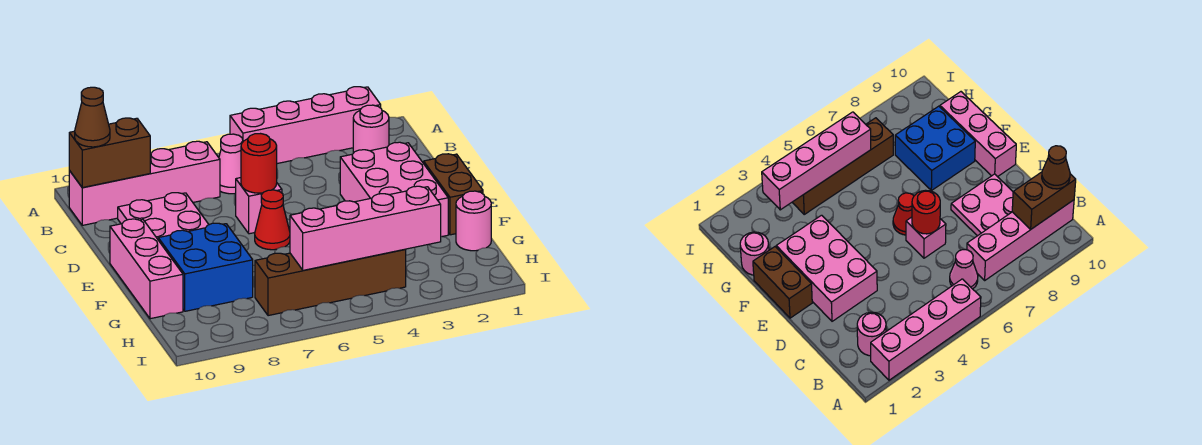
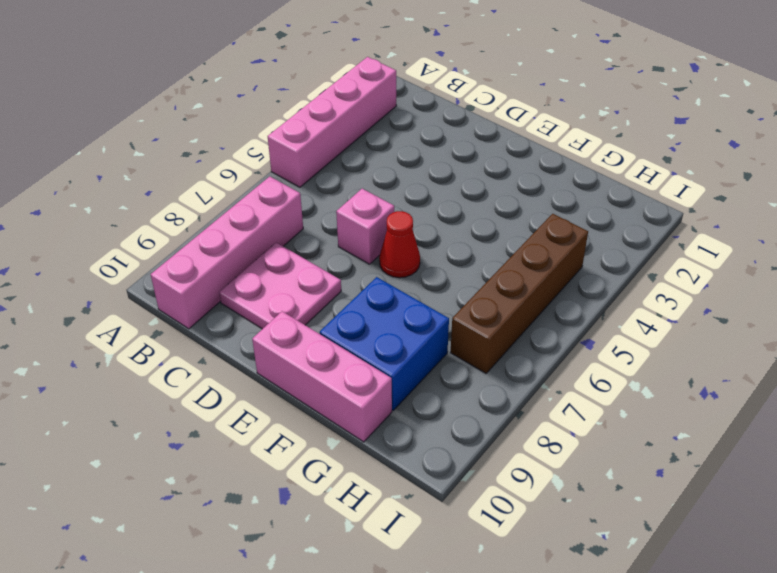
none -> pink 1x1 round brick [353,105,389,153]
none -> pink 1x1 cone [219,134,243,194]
none -> pink 2x3 brick [340,142,448,237]

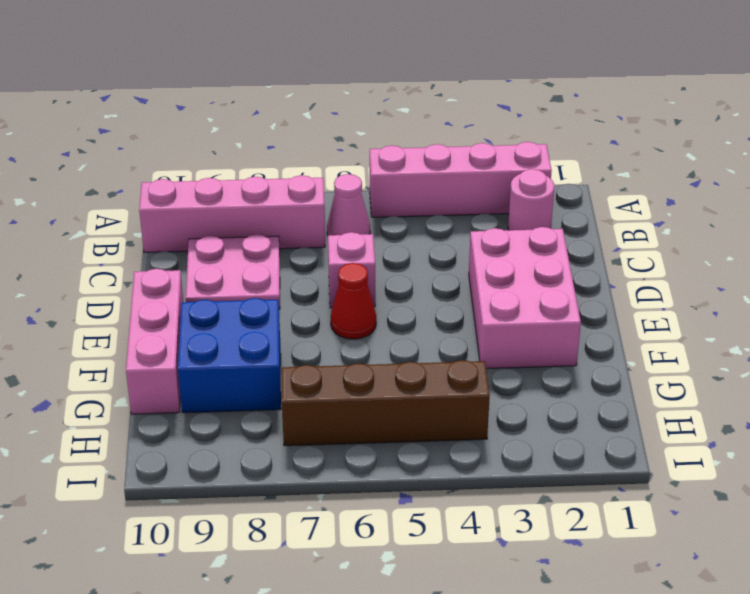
none -> brown 1x2 brick [424,154,483,235]
none -> pink 1x1 round brick [456,191,491,251]
none -> brown 1x2 brick [69,118,150,188]

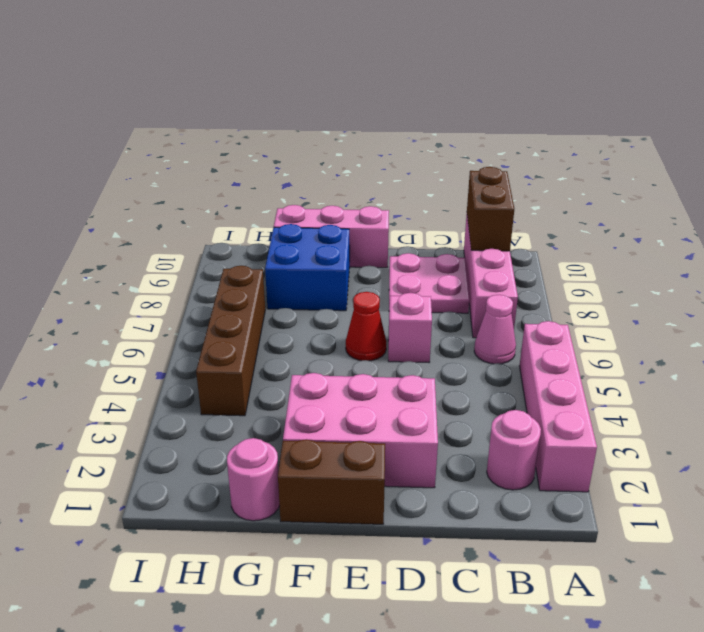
none -> red 1x1 round brick [241,134,277,193]
none -> pink 1x4 brick [290,186,441,270]
none -> brown 1x1 cone [75,87,110,147]

